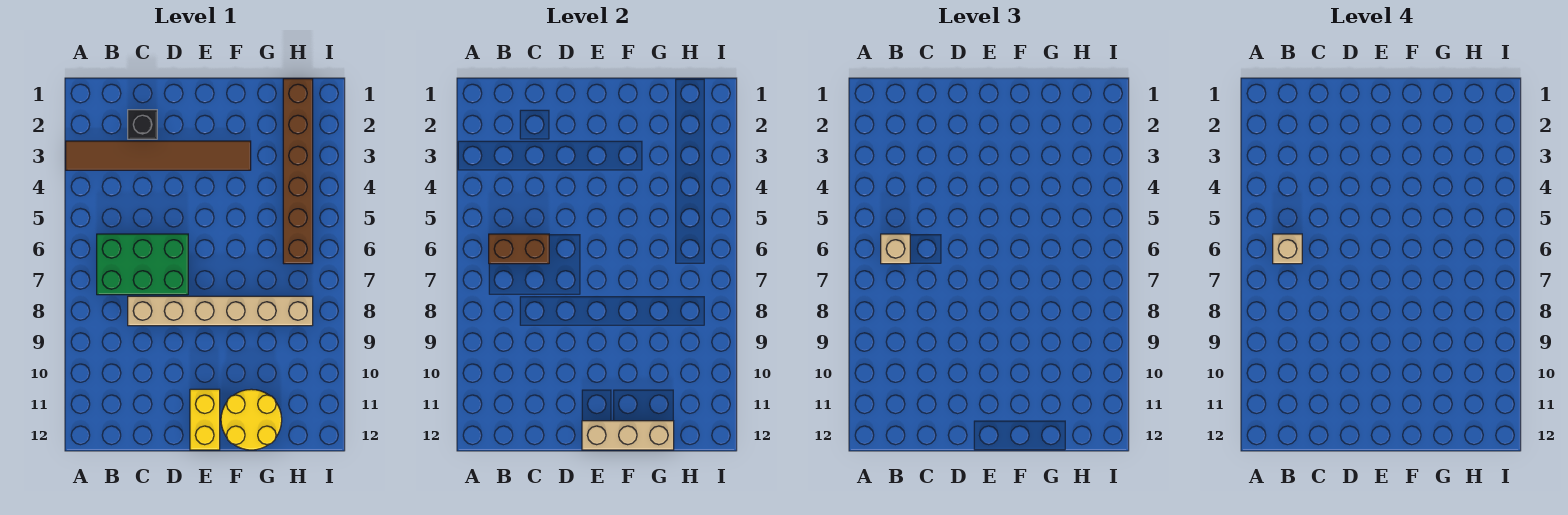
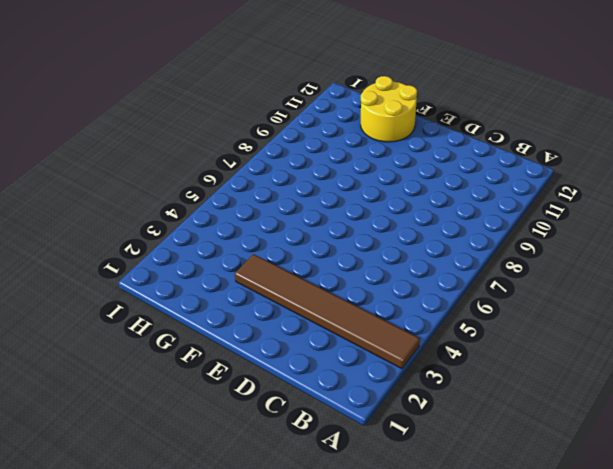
none -> green 2x3 brick [97,234,188,295]
none -> black 1x1 brick [128,110,157,139]

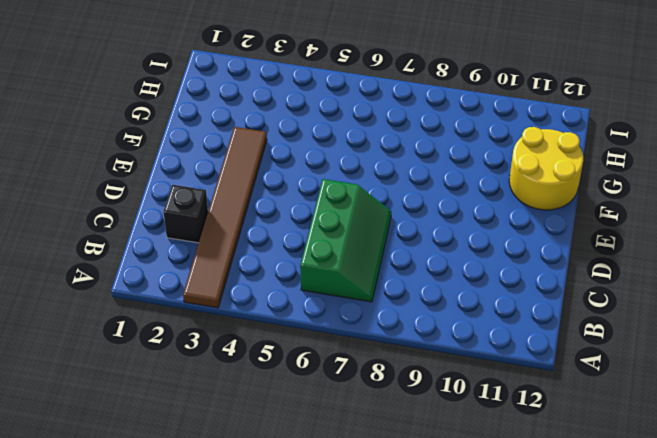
green 2x3 slope [300,179,392,302] -> green 2x3 brick [97,234,188,295]
none -> tan 1x6 brick [128,296,313,326]
none -> yellow 1x2 brick [190,389,220,450]

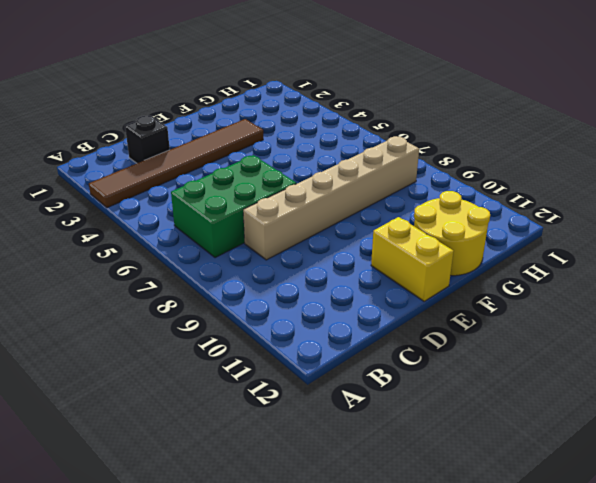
none -> brown 1x6 brick [283,79,313,264]
none -> brown 1x2 brick [489,234,549,264]

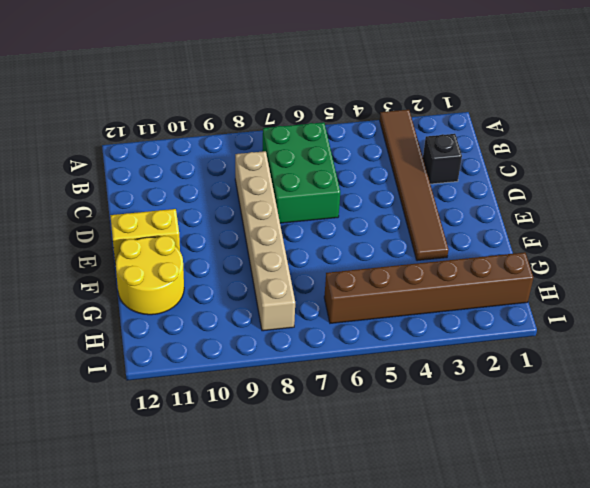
none -> brown 1x2 brick [489,234,549,264]
none -> tan 1x3 brick [582,421,674,450]

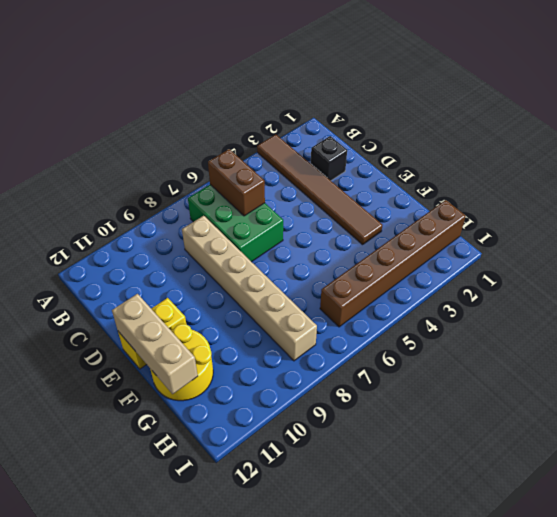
none -> tan 1x1 brick [881,234,910,264]
none -> tan 1x1 brick [1273,234,1302,264]

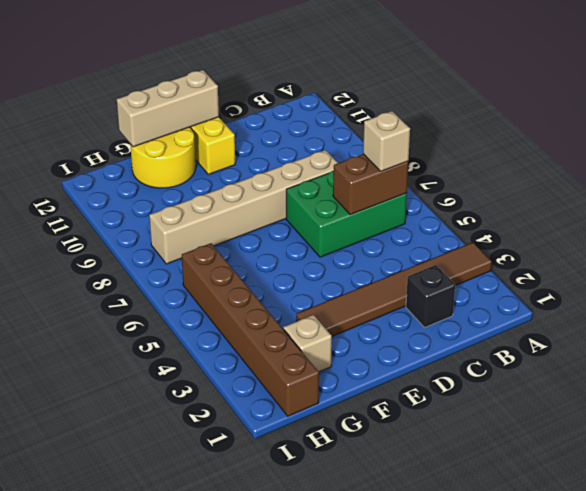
tan 1x1 brick [283,315,332,372] -> tan 1x1 brick moved to [1273,234,1302,264]

